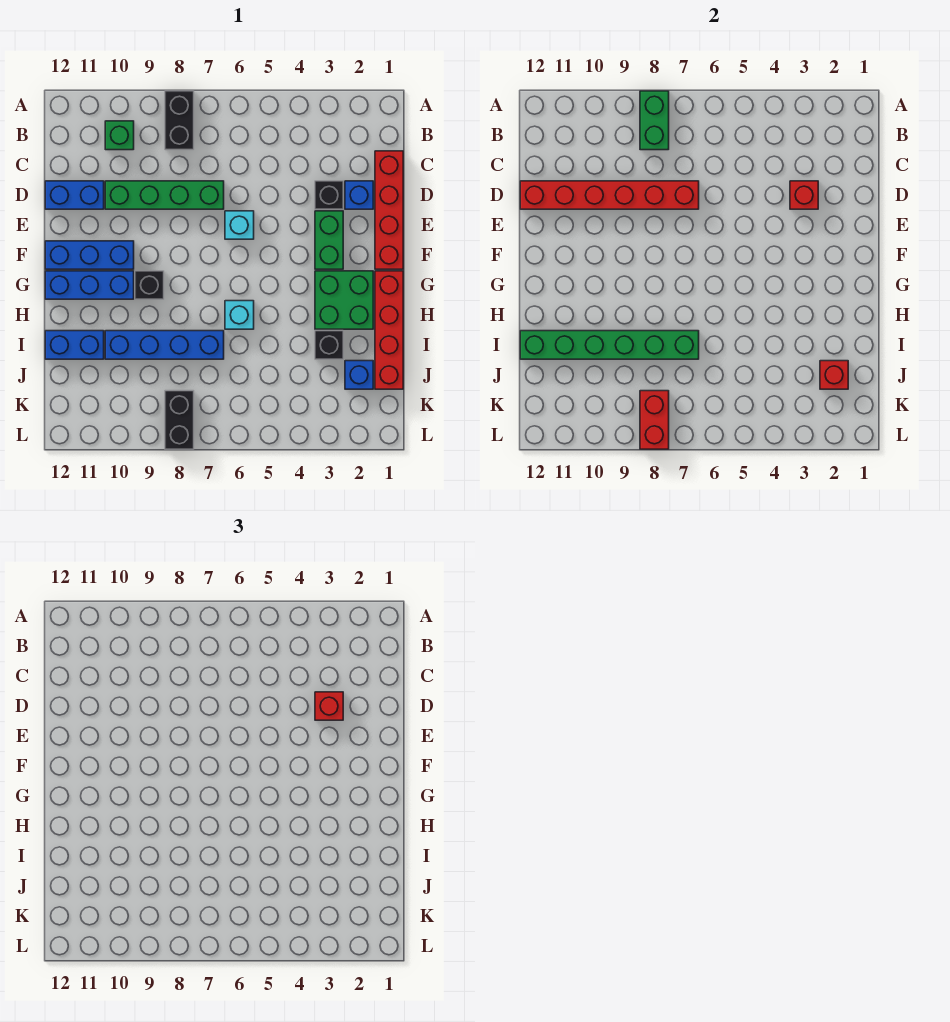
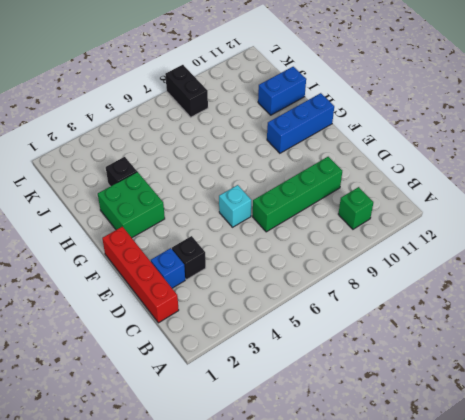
none -> black 1x2 brick [165,91,194,150]
none -> blue 1x2 brick [45,181,104,209]
none -> green 1x2 brick [315,211,343,269]

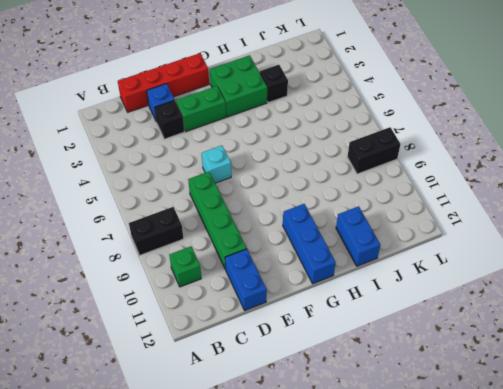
none -> blue 1x3 brick [45,241,134,269]
none -> red 1x4 brick [375,271,403,389]
none -> black 1x1 brick [135,271,164,299]

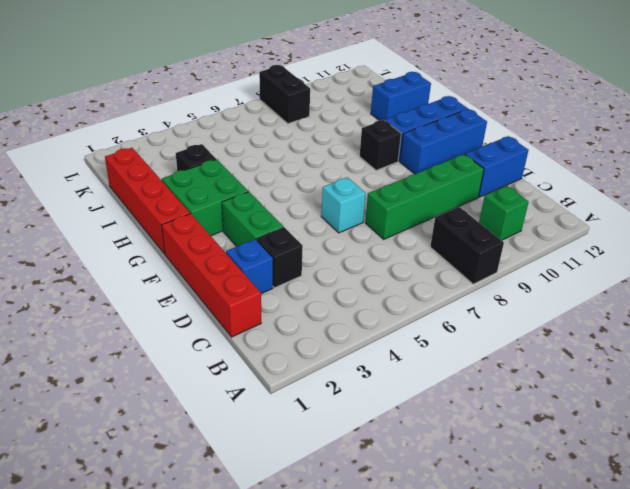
none -> cyan 1x1 brick [225,301,254,329]
none -> blue 1x4 brick [105,331,224,359]
none -> blue 1x1 brick [345,361,373,389]

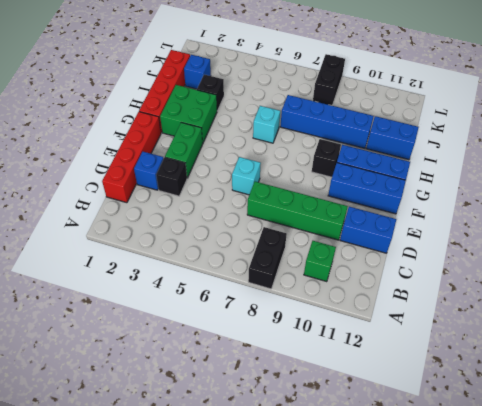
none -> green 1x2 brick [640,91,669,150]
none -> red 1x1 brick [790,181,818,209]
none -> red 1x6 brick [520,181,699,209]

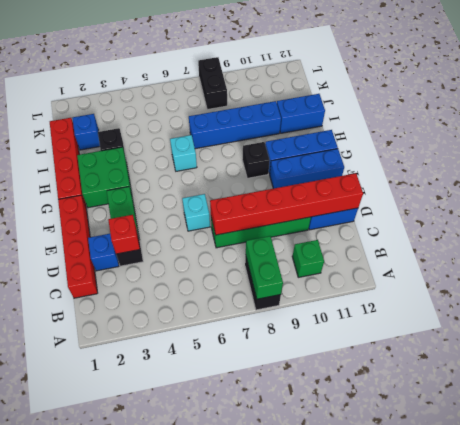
none -> green 1x6 brick [520,331,699,359]
none -> red 1x1 brick [820,361,848,389]
none -> red 1x2 brick [640,391,669,449]

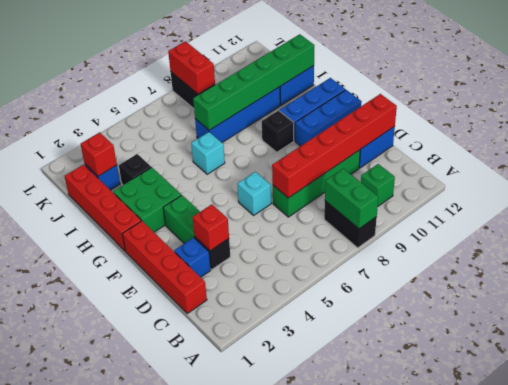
none -> red 1x1 brick [315,692,343,720]

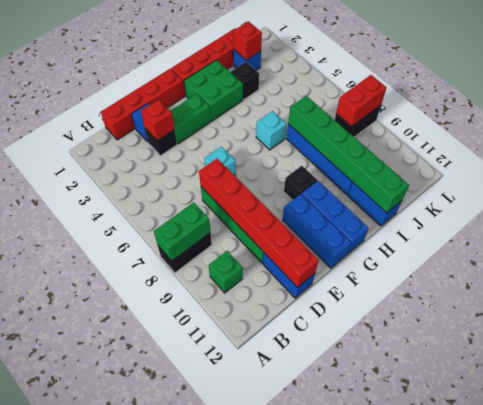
none -> red 1x1 brick [315,692,343,720]

